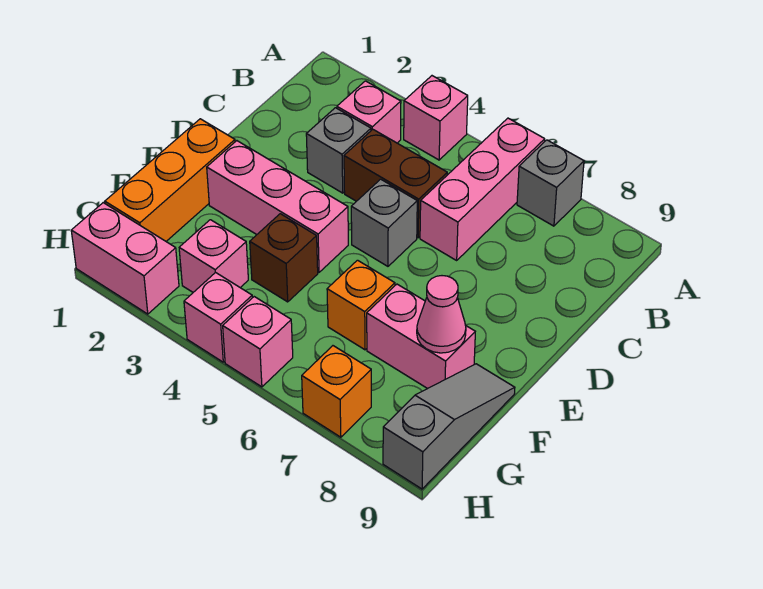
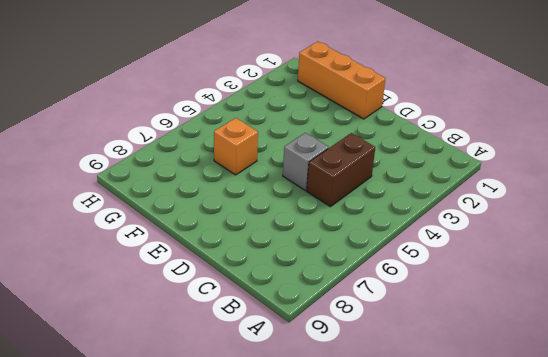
none -> pink 1x1 brick [404,76,468,160]
none -> pink 1x3 brick [420,118,545,260]
none -> grey 1x1 brick [517,140,584,226]

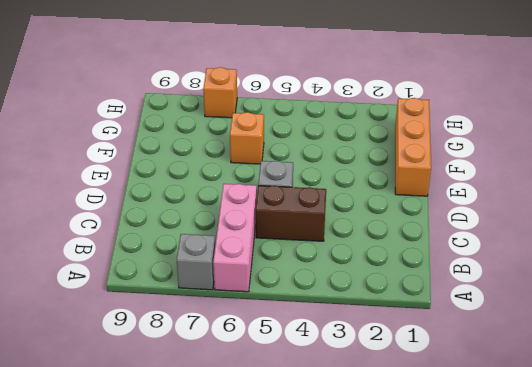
none -> pink 1x1 brick [404,76,468,160]
none -> pink 1x1 brick [337,81,401,143]
none -> grey 1x1 brick [306,108,371,193]

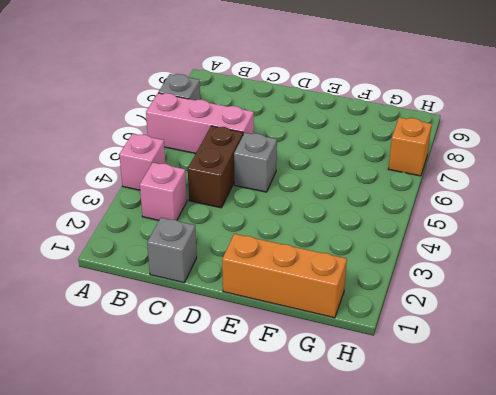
grey 1x1 brick [147,218,197,283] -> grey 1x1 brick moved to [306,108,371,193]
none -> pink 1x3 brick [207,141,348,272]
none -> brown 1x1 brick [250,214,318,302]
none -> orange 1x1 brick [327,260,395,350]

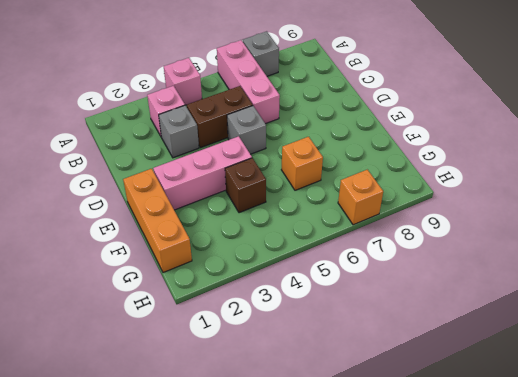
none -> pink 1x2 brick [367,284,475,389]
none -> grey 1x3 slope [383,364,515,489]
none -> pink 1x1 brick [179,220,248,292]

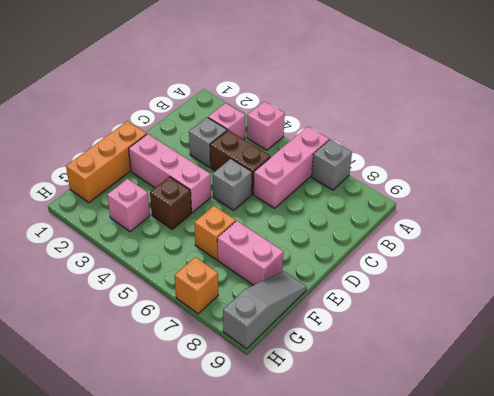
none -> pink 1x2 brick [71,203,179,314]
none -> pink 1x1 brick [184,272,252,362]
none -> pink 1x1 brick [223,297,293,387]

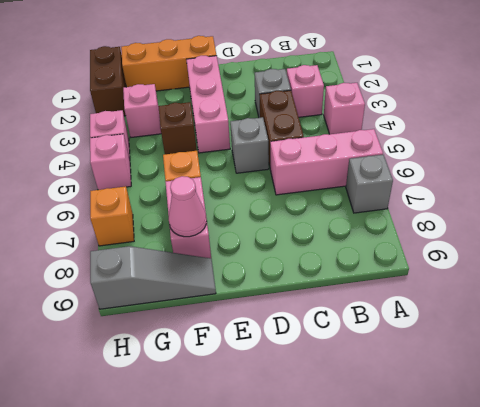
brown 1x2 brick [90,46,126,116] -> pink 1x2 brick [71,203,179,314]

